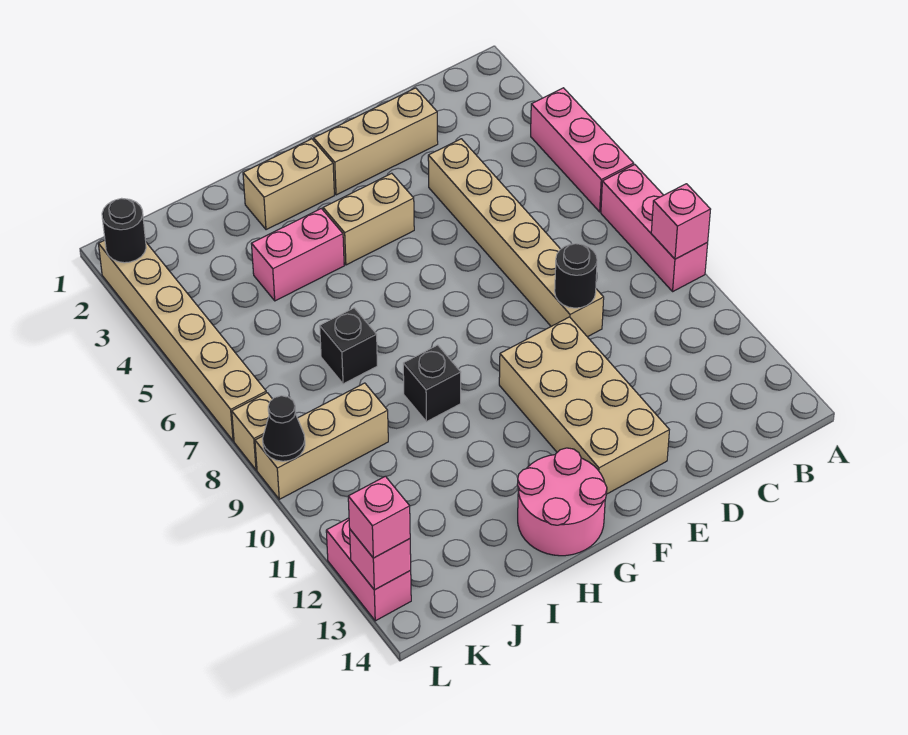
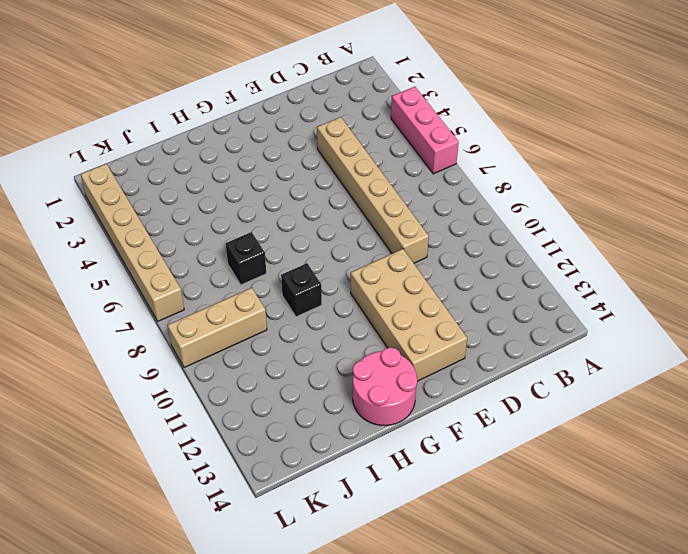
none -> pink 1x3 brick [601,165,708,291]
none -> tan 1x3 brick [314,88,438,195]
none -> tan 1x2 brick [323,173,414,265]

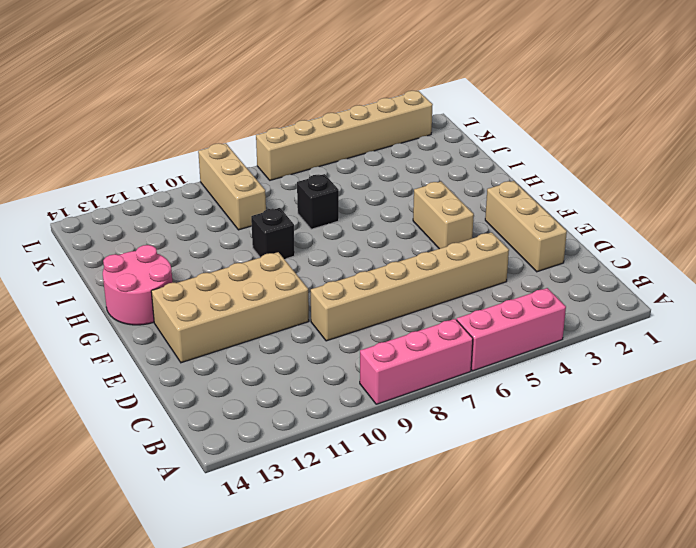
none -> tan 1x2 brick [243,139,334,230]
none -> pink 1x2 brick [251,208,344,301]
none -> tan 1x1 brick [232,393,272,470]

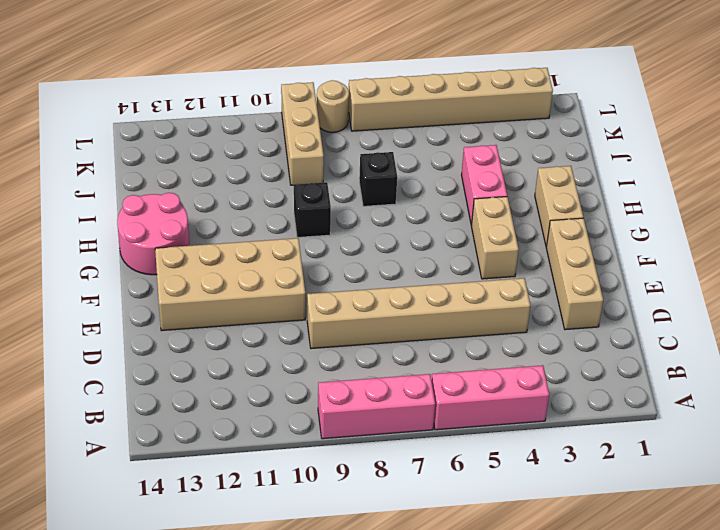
tan 1x1 round brick [317,80,349,132] -> tan 1x1 brick [232,393,272,470]
none -> pink 1x2 brick [326,518,411,621]
none -> pink 1x1 brick [651,184,711,259]
none -> black 1x1 round brick [555,244,597,308]

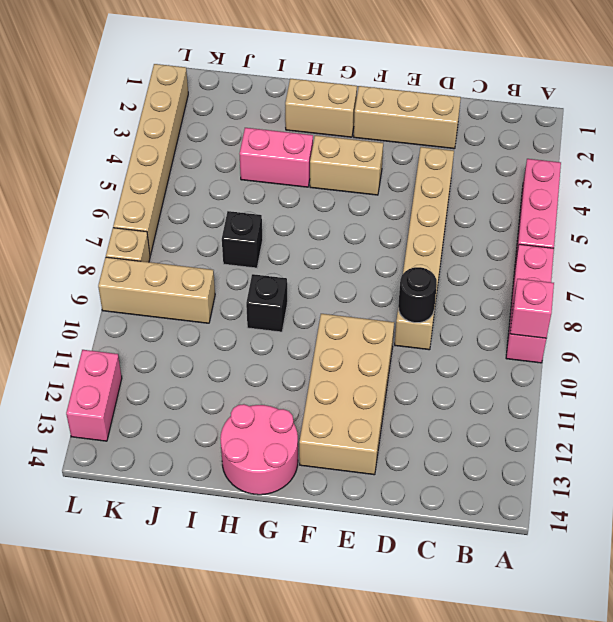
none -> black 1x1 round brick [102,198,146,263]
none -> black 1x1 cone [263,396,305,461]
none -> pink 1x1 brick [350,530,411,590]

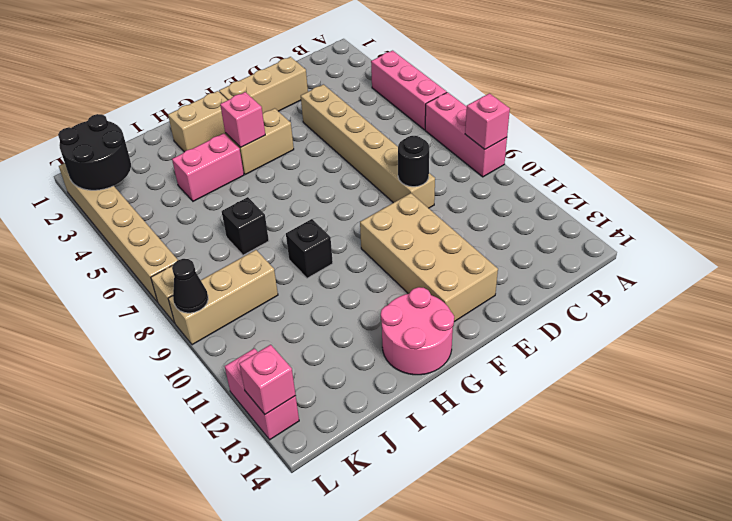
pink 1x1 brick [220,92,265,147] -> pink 1x1 brick moved to [348,476,410,558]
black 2x2 round brick [58,114,131,190] -> black 1x1 round brick [102,198,146,263]

